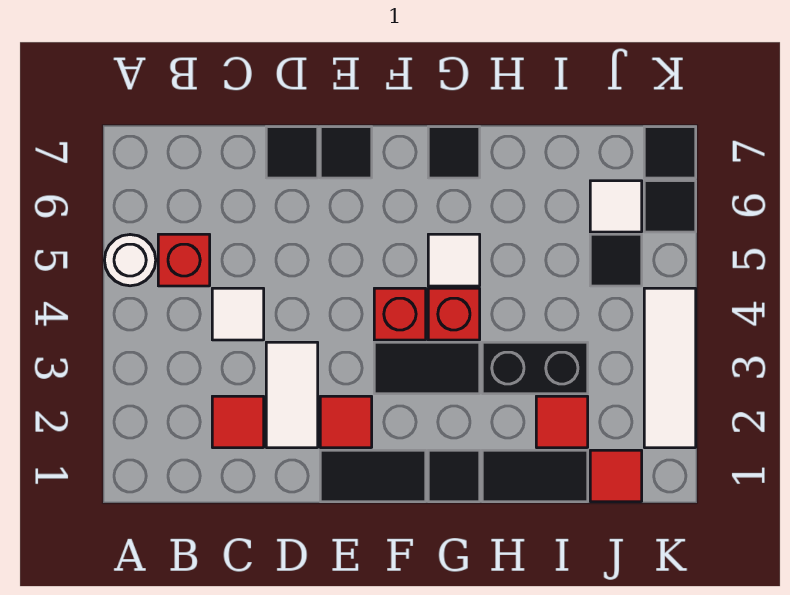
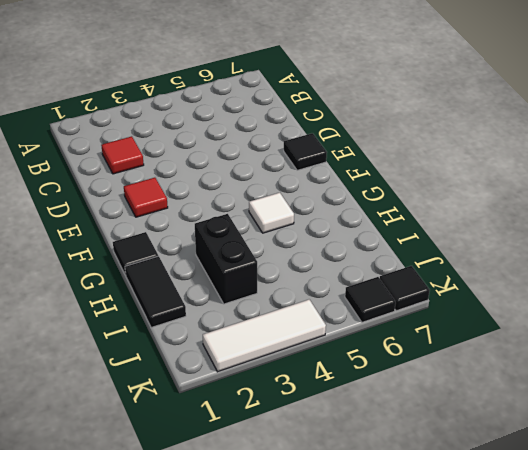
none -> white 1x1 round brick [104,235,156,286]
none -> red 1x1 brick [158,234,210,286]
none -> white 1x1 tile [212,288,264,340]

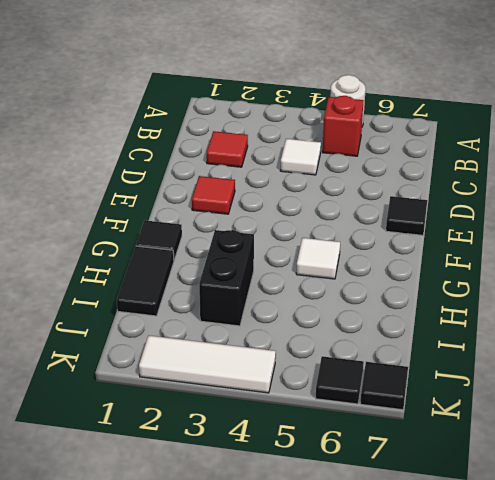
none -> white 1x2 tile [266,342,318,448]
none -> black 1x1 tile [266,127,318,178]
none -> black 1x2 tile [320,450,426,502]

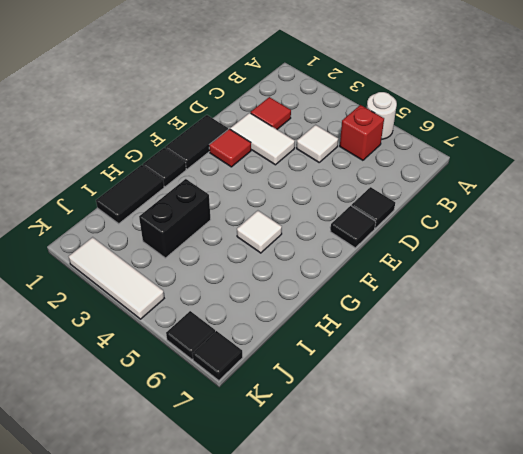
none -> black 1x2 tile [374,342,480,394]
none -> red 1x1 brick [374,288,426,340]
none -> red 1x1 brick [428,288,480,340]

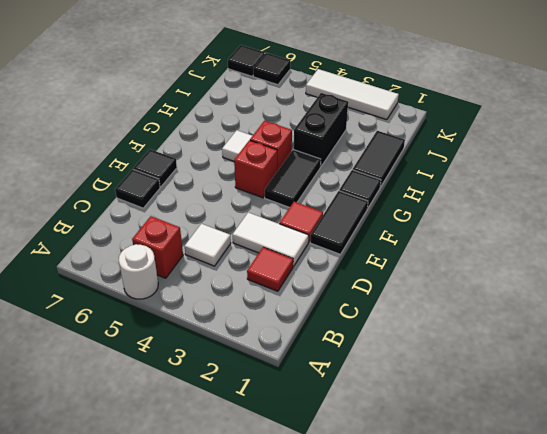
none -> black 1x1 tile [428,127,480,178]
none -> red 1x1 tile [536,396,588,448]
none -> red 1x1 tile [590,450,642,502]

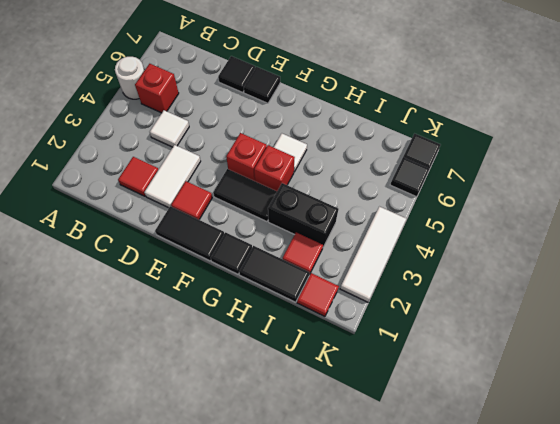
none -> black 1x1 tile [428,127,480,178]
none -> black 1x1 tile [590,234,642,286]
none -> white 1x1 tile [590,181,642,232]

